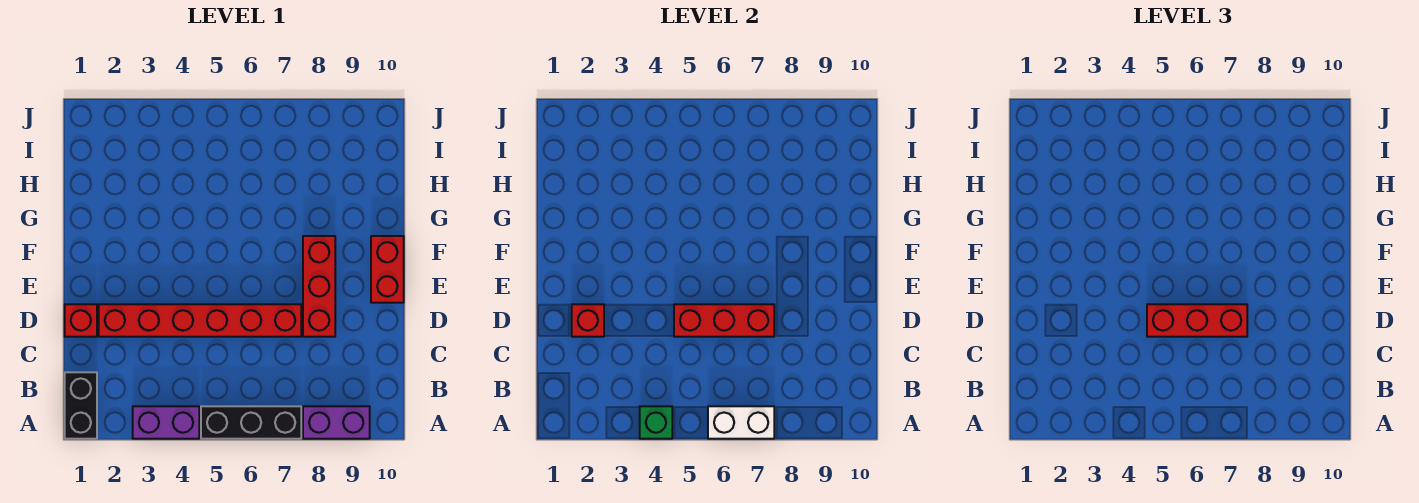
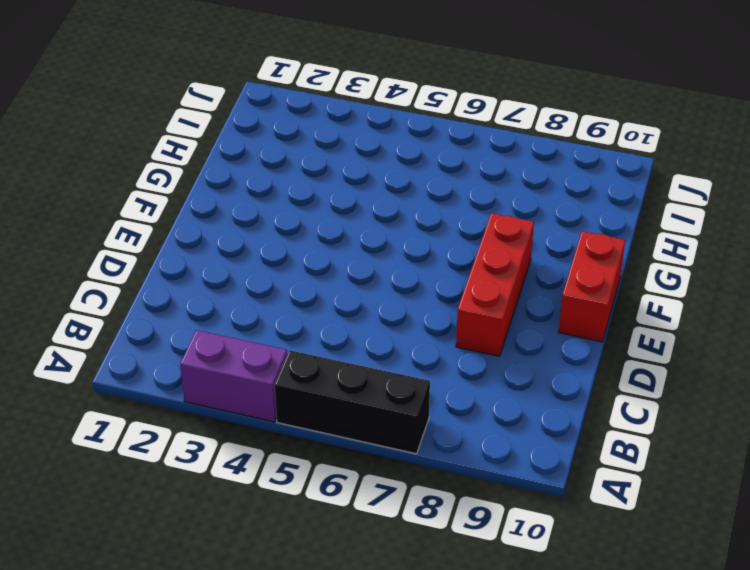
none -> black 1x2 brick [65,372,97,439]
none -> purple 1x2 brick [303,406,370,439]
none -> red 1x1 brick [65,304,97,337]

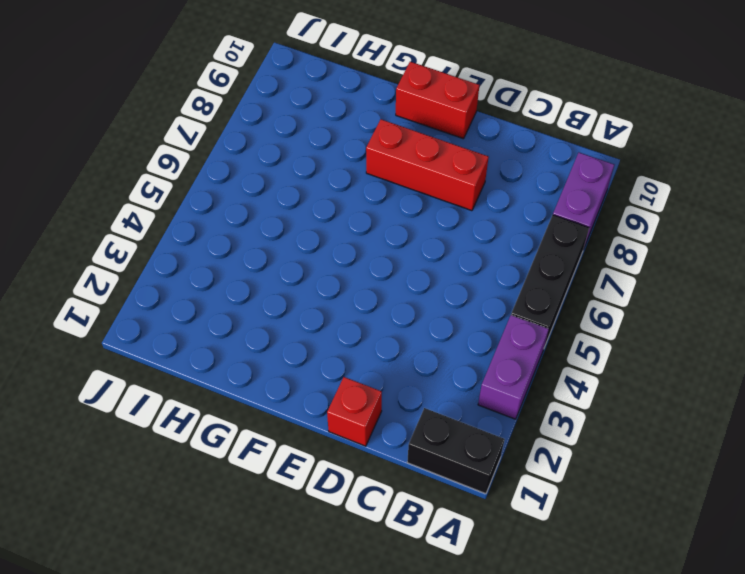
none -> red 1x6 brick [99,304,301,337]
none -> green 1x1 brick [640,406,672,439]
none -> white 1x2 brick [708,406,774,439]

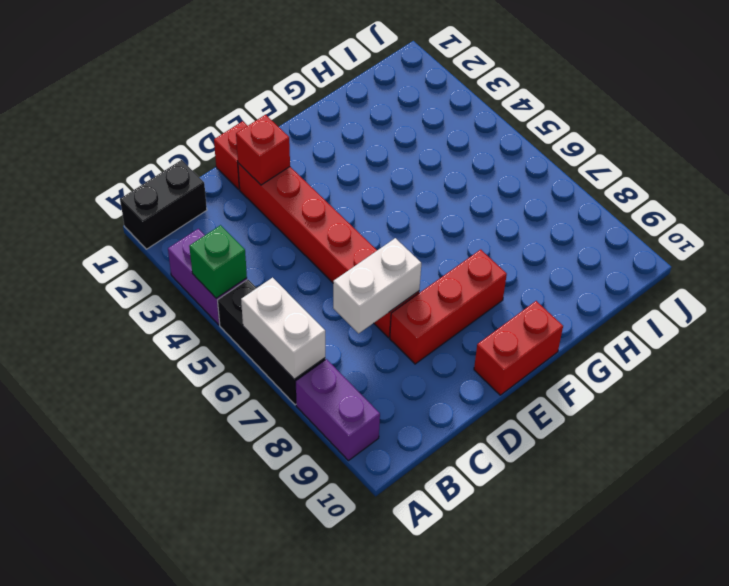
white 1x2 brick [333,238,421,333] -> red 1x3 brick [674,304,774,337]
none -> red 1x3 brick [1147,304,1247,337]

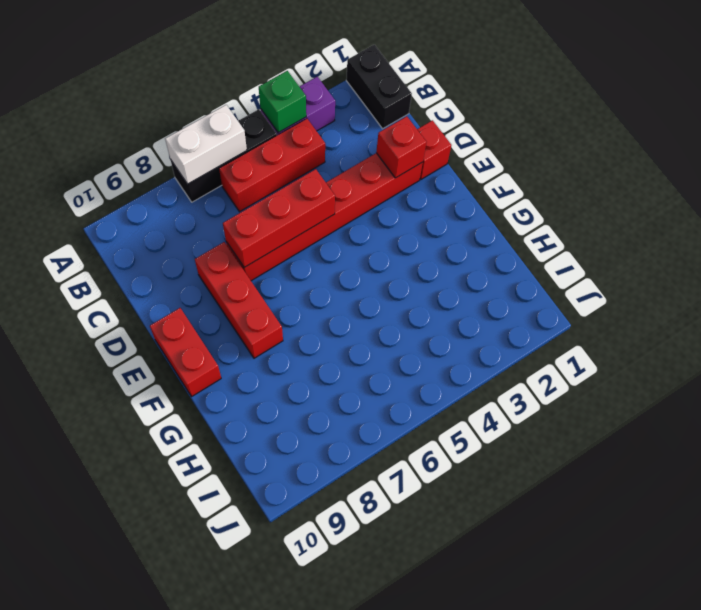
red 1x3 brick [219,119,325,212] -> red 1x3 brick moved to [1147,304,1247,337]
none -> purple 1x2 brick [303,406,370,439]

